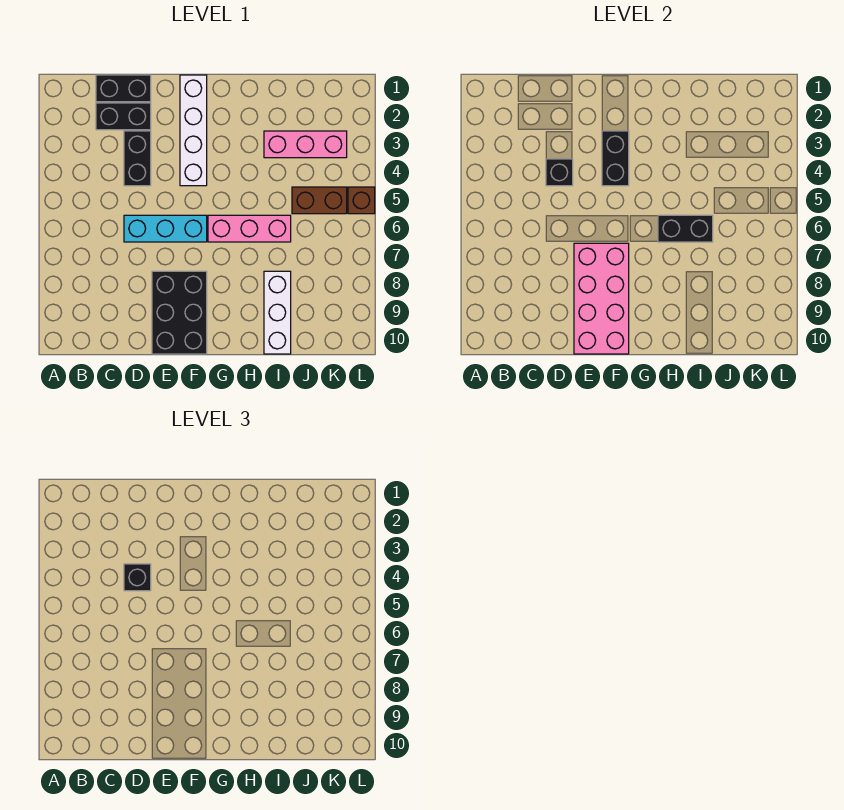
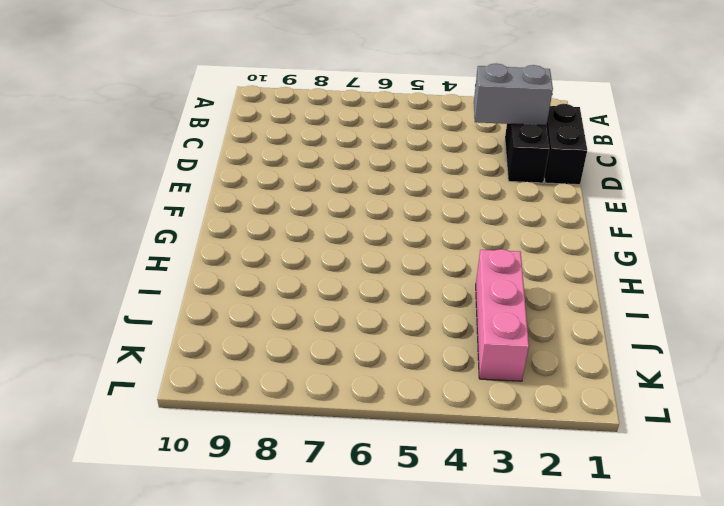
grey 1x2 brick [474,64,553,125] -> none
none -> black 1x2 brick [124,131,151,186]
none -> cyan 1x3 brick [124,215,207,242]
none -> black 2x3 brick [152,271,207,354]

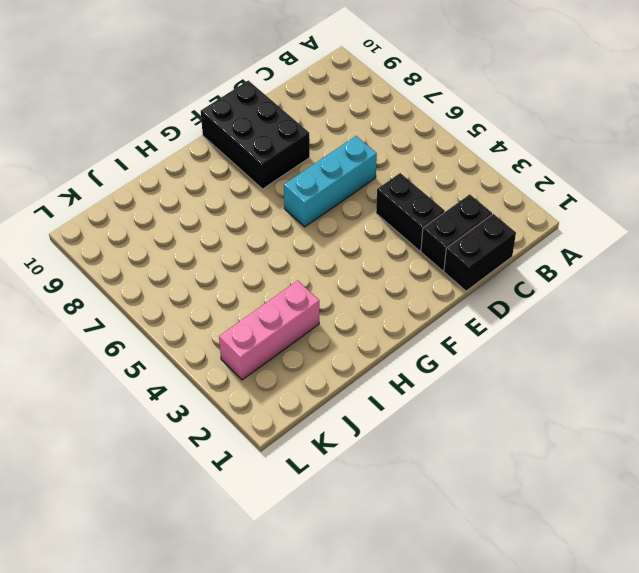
none -> white 1x4 brick [180,75,207,186]
none -> pink 1x3 brick [208,215,291,242]
none -> white 1x3 brick [264,271,291,354]

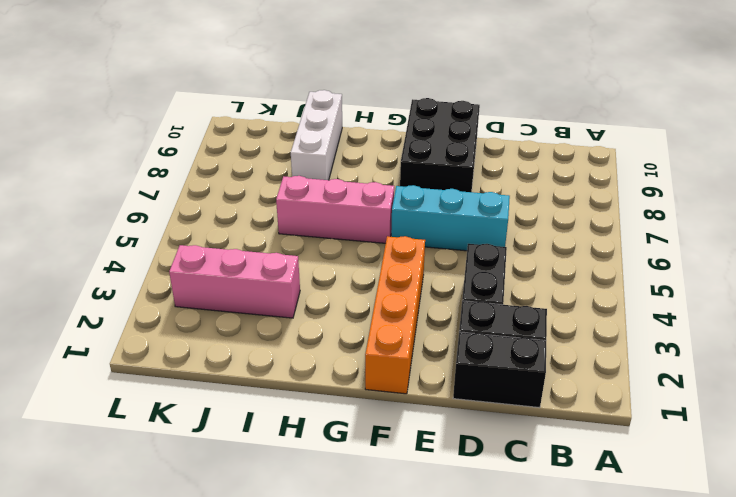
orange 1x4 brick [365,236,425,394] -> white 1x4 brick [180,75,207,186]
none -> brown 1x2 brick [292,187,347,214]
none -> brown 1x1 brick [348,187,375,214]
none -> black 1x1 brick [546,159,573,186]

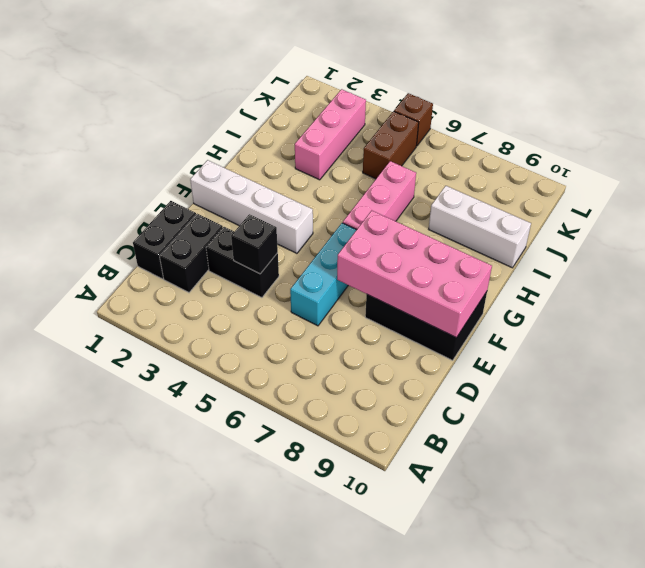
none -> black 1x2 brick [602,131,629,186]
none -> black 1x2 brick [658,215,713,242]
none -> black 1x1 brick [124,564,151,591]

